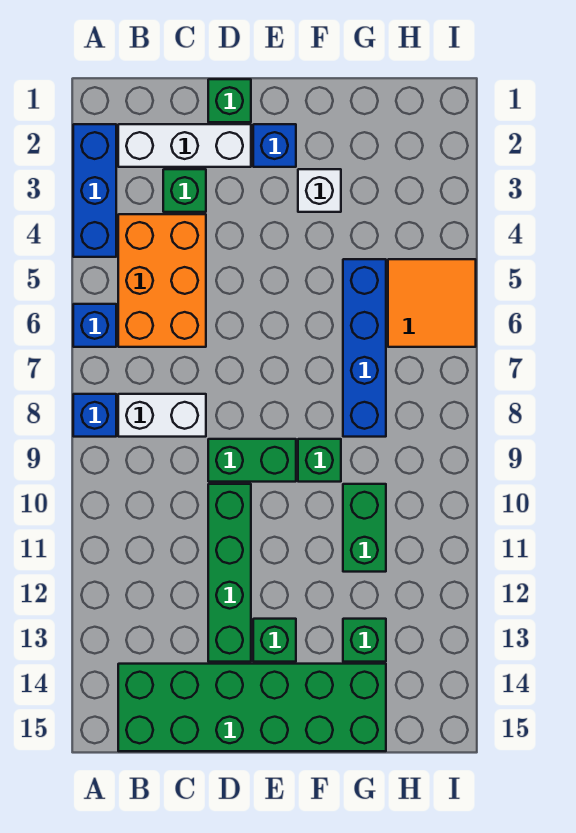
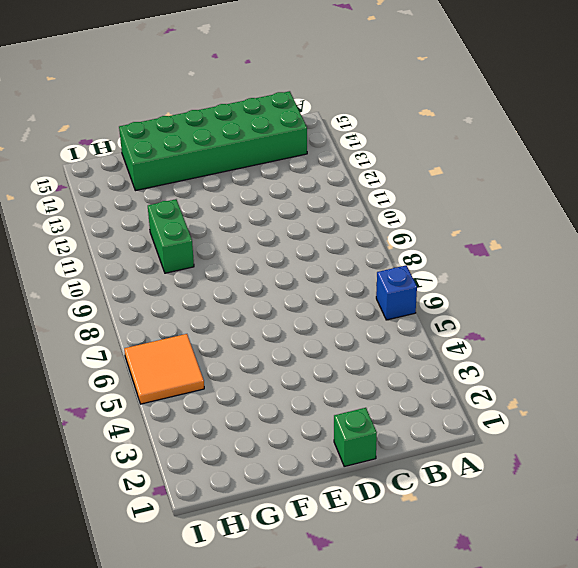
none -> blue 1x3 brick [73,124,116,257]
none -> blue 1x1 brick [73,394,116,437]
none -> white 1x3 brick [118,124,251,167]

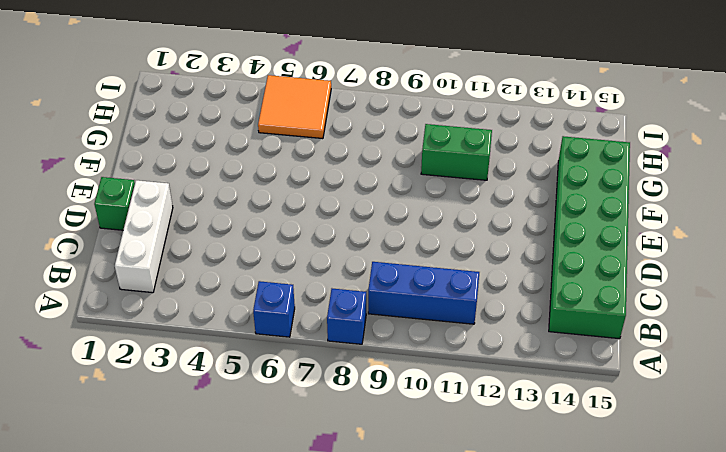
blue 1x3 brick [368,262,479,324] -> blue 1x3 brick moved to [73,124,116,257]
none -> orange 2x3 brick [118,214,206,347]
none -> white 1x2 brick [118,394,206,437]
none -> green 1x1 brick [163,169,206,212]

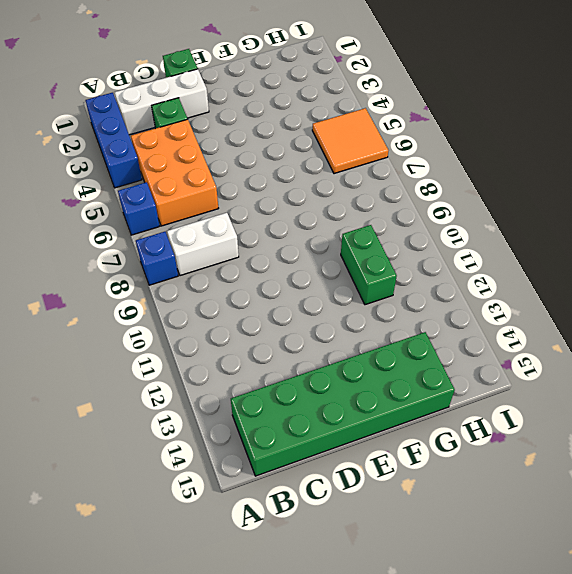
none -> green 1x2 brick [208,439,296,482]
none -> green 1x4 brick [208,484,251,662]
none -> blue 1x1 brick [253,124,296,167]

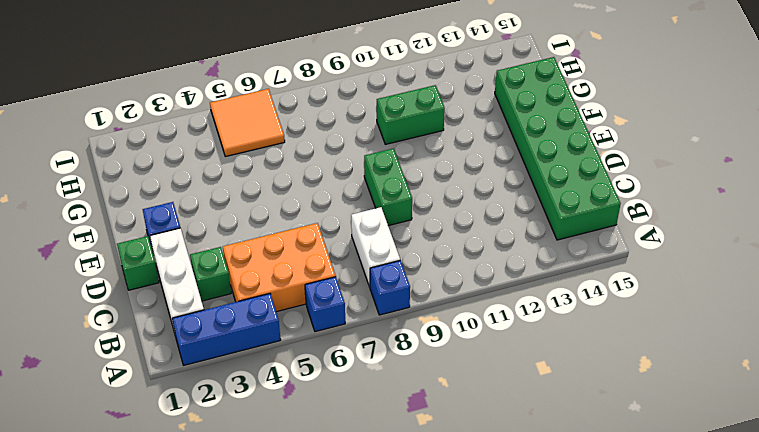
none -> green 1x4 brick [208,484,251,662]
none -> green 1x1 brick [253,619,296,662]
none -> white 1x1 brick [298,169,341,212]

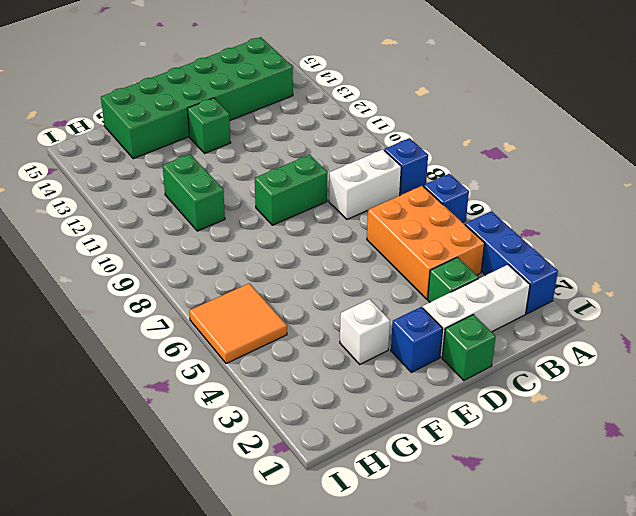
none -> green 1x4 brick [208,484,251,662]
none -> green 1x1 brick [298,439,341,482]
none -> blue 1x4 brick [343,259,386,437]

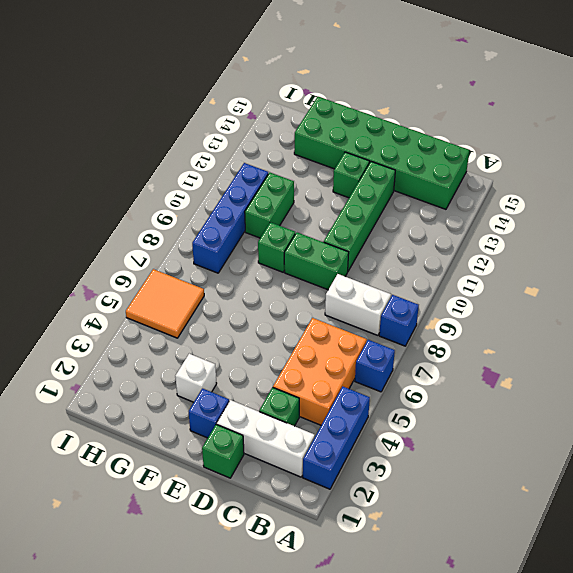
blue 1x4 brick [192,163,268,273] -> blue 1x4 brick moved to [343,259,386,437]
none -> green 1x1 brick [343,619,386,662]

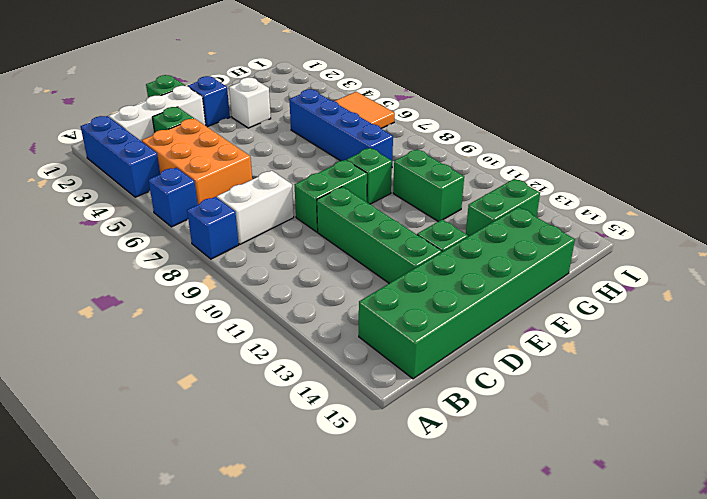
green 1x2 brick [466,179,540,237] -> green 1x1 brick [343,619,386,662]

